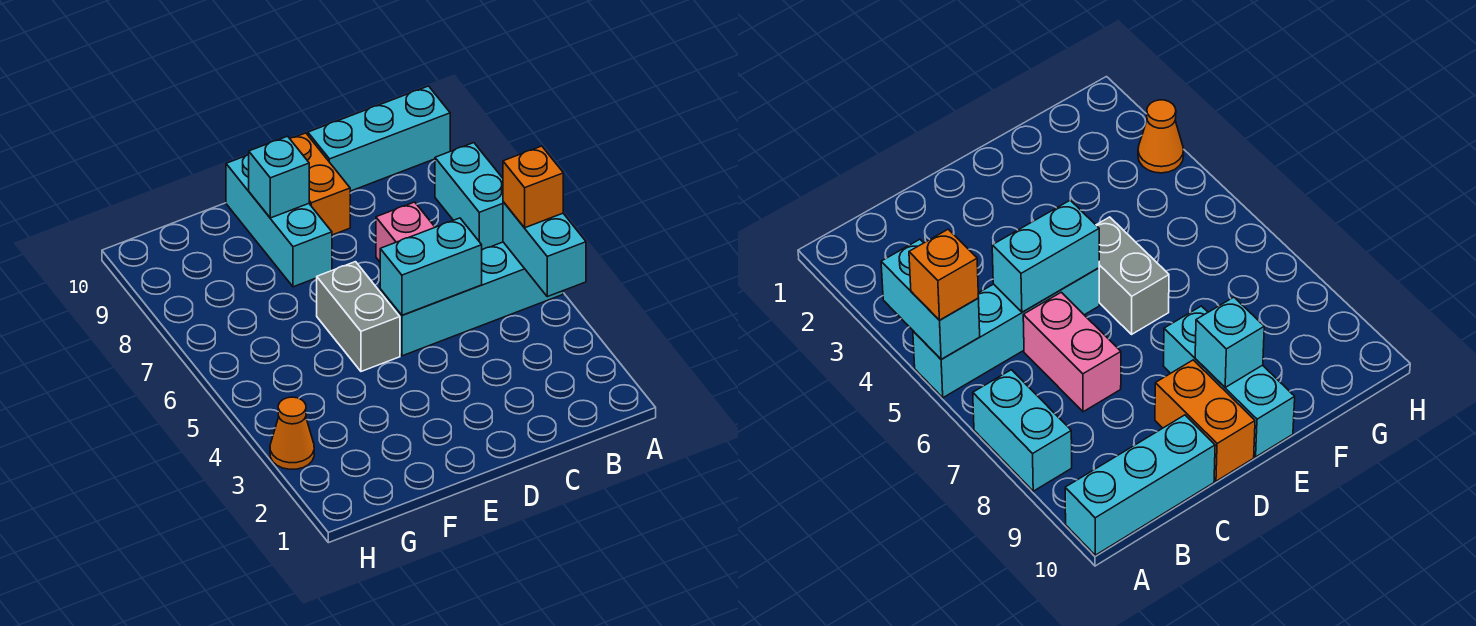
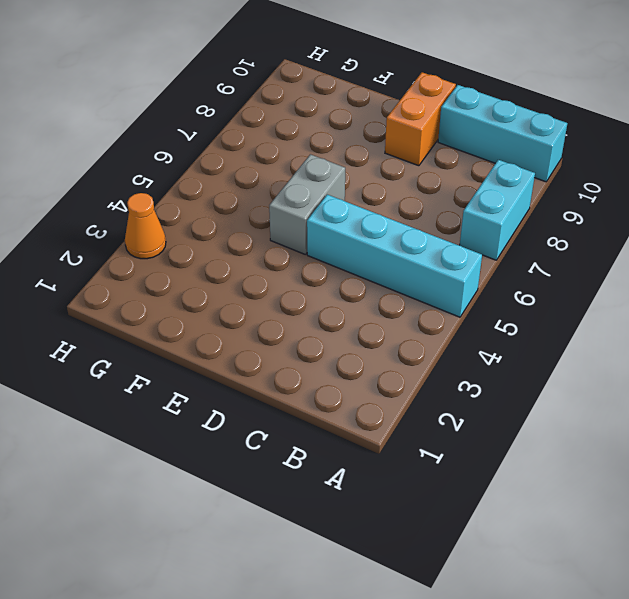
none -> pink 1x2 brick [376,202,435,262]
none -> cyan 1x3 brick [226,154,332,287]
none -> cyan 1x2 brick [503,202,586,297]

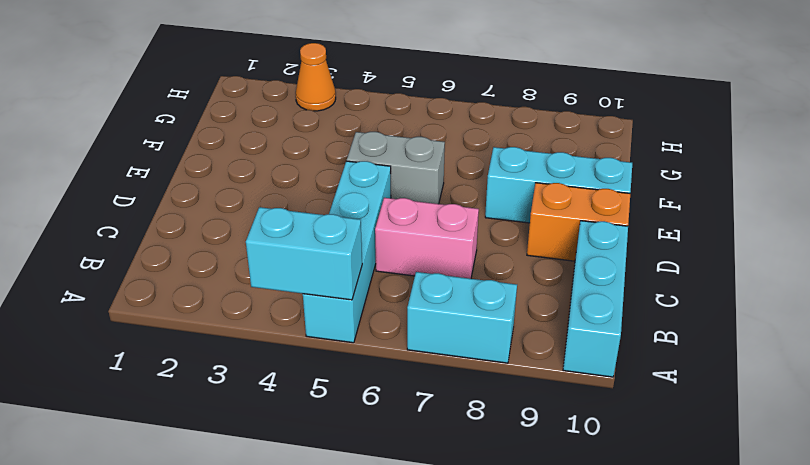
none -> cyan 1x2 brick [380,218,482,315]
none -> cyan 1x1 brick [249,136,309,218]
none -> orange 1x1 brick [503,146,563,228]

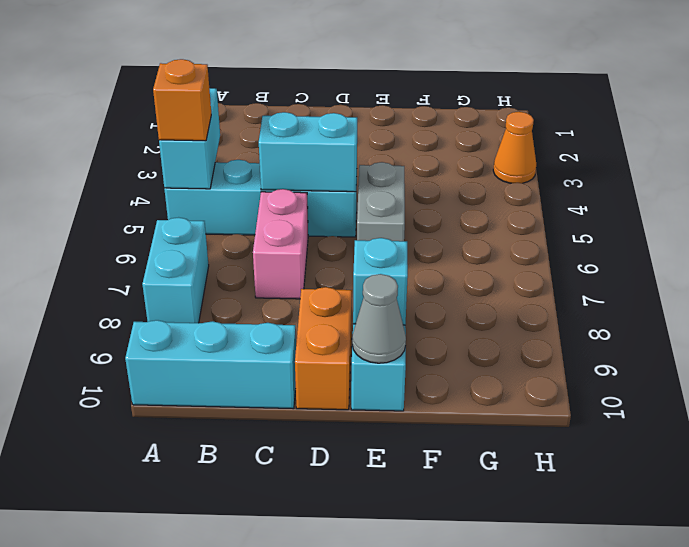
grey 1x1 cone [352,274,406,363] -> none

